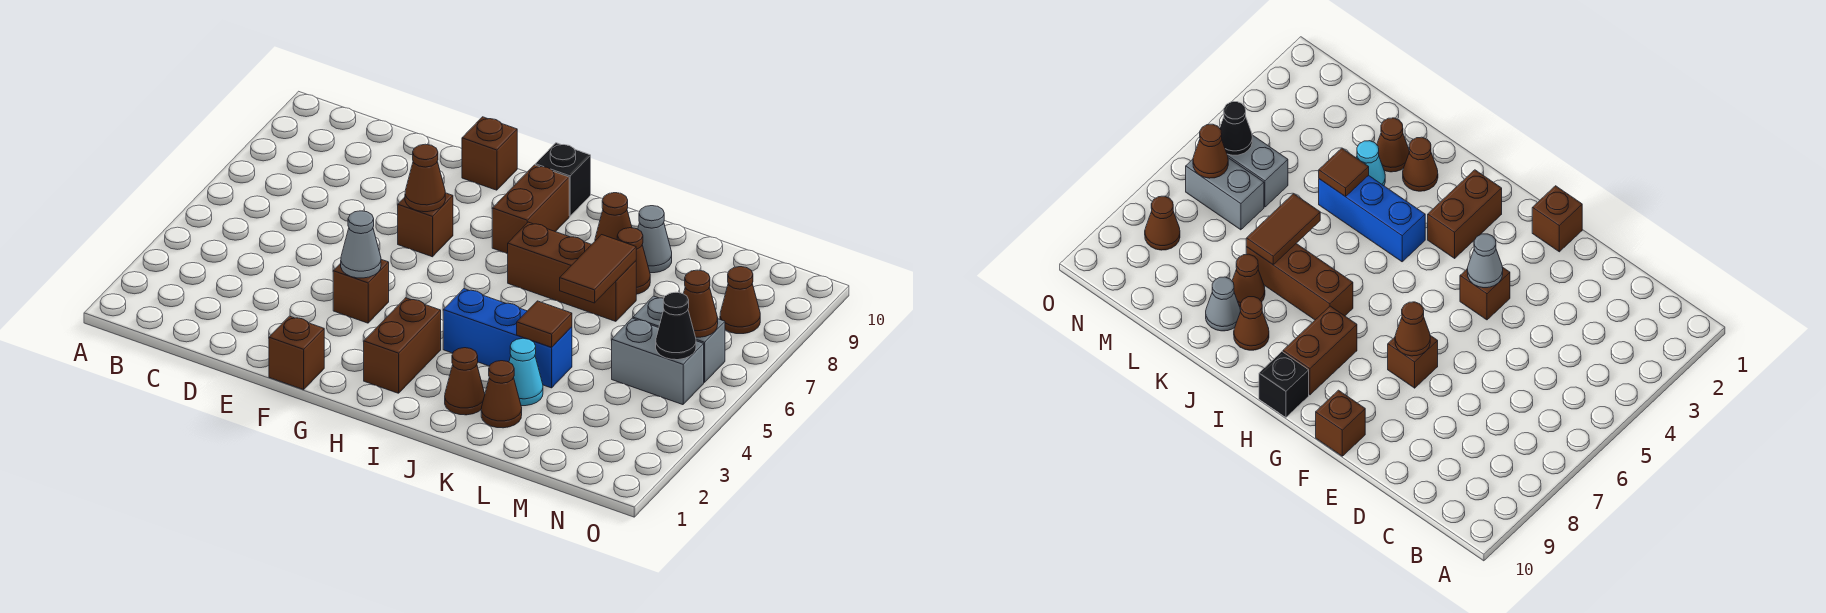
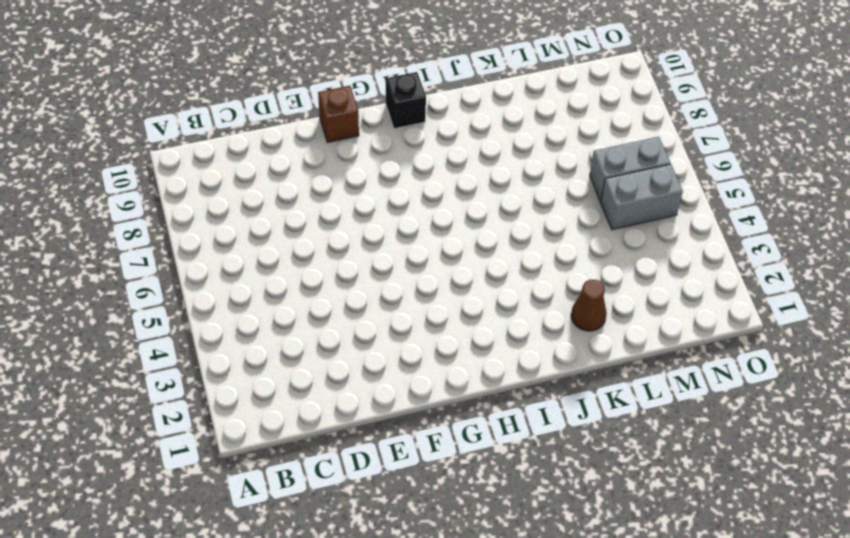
none -> brown 1x1 brick [269,316,324,390]
none -> brown 1x1 brick [333,259,389,323]
none -> brown 1x1 brick [398,193,453,257]

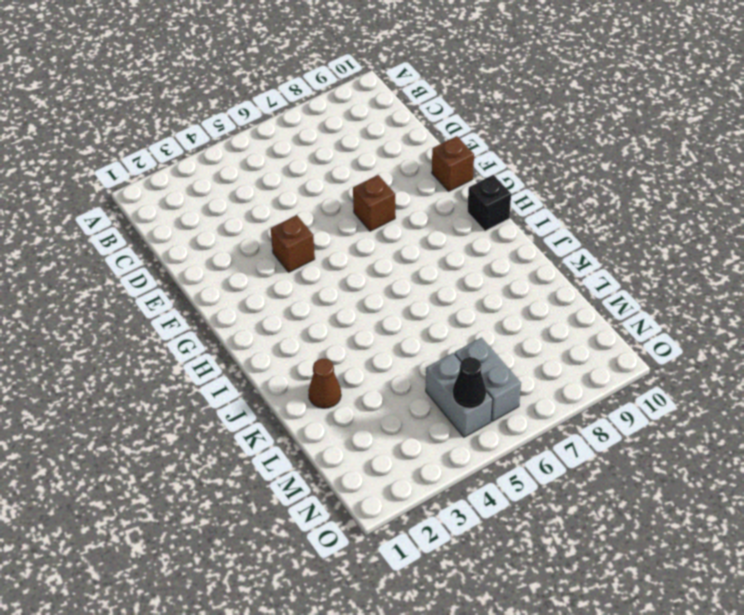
none -> brown 1x1 brick [269,316,324,390]
none -> brown 1x2 brick [364,298,441,393]
none -> brown 1x2 brick [492,165,569,254]

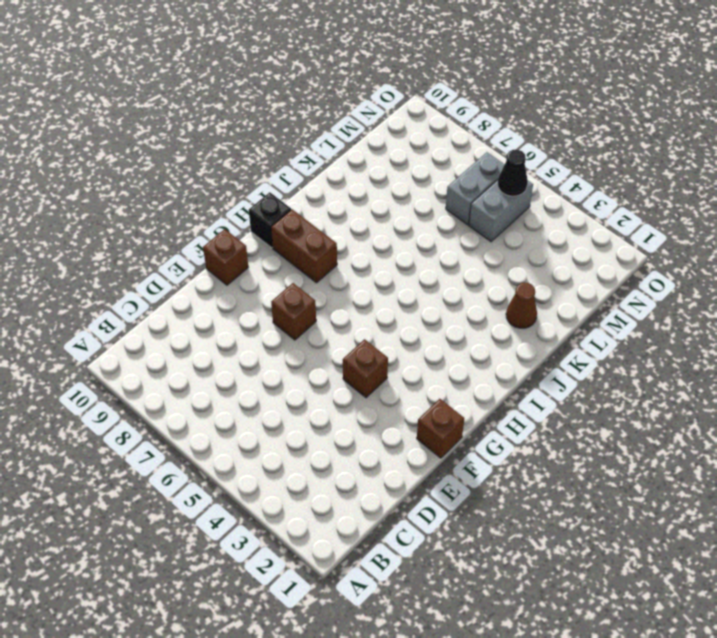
none -> brown 1x2 brick [364,298,441,393]
none -> blue 1x3 brick [443,289,572,388]
none -> brown 1x3 brick [508,222,636,321]

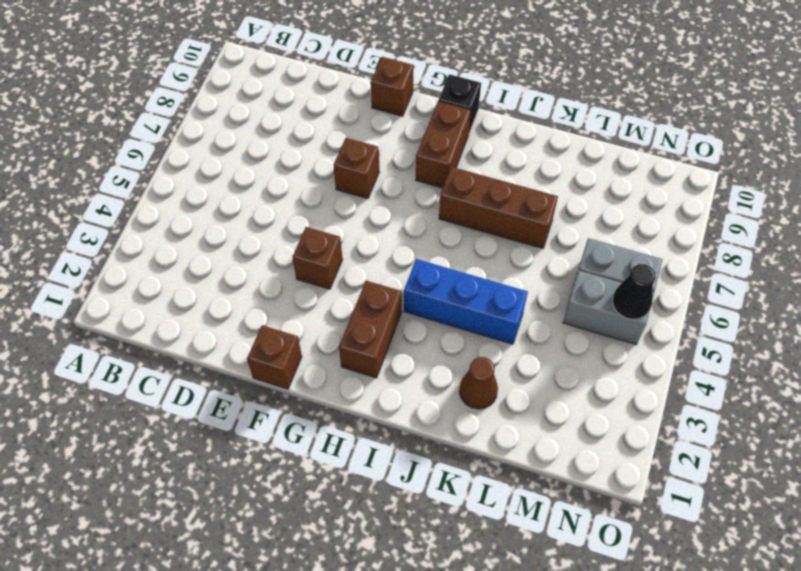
none -> brown 1x1 cone [445,348,485,415]
none -> brown 1x1 cone [595,193,632,241]
none -> cyan 1x1 cone [509,338,543,406]

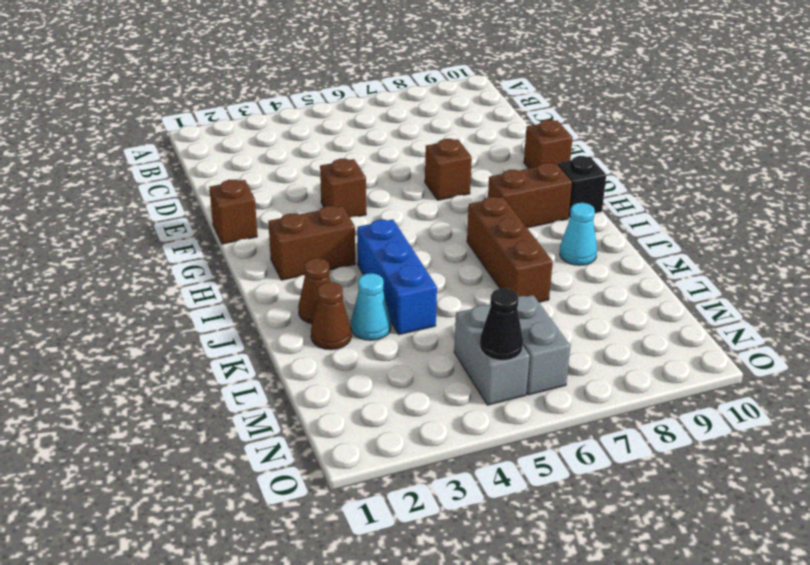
cyan 1x1 cone [560,203,597,265] -> brown 1x1 cone [595,193,632,241]
none -> brown 1x1 cone [617,228,650,294]
none -> grey 1x1 cone [638,206,672,273]
none -> brown 1x1 cone [720,267,760,334]

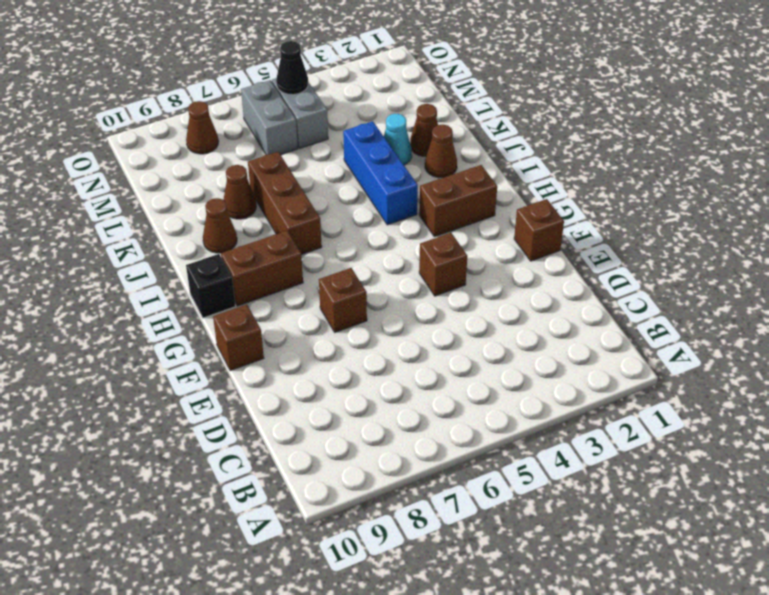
none -> grey 1x1 cone [638,206,672,273]
none -> grey 1x1 cone [341,211,381,278]
none -> brown 1x1 cone [405,144,445,212]

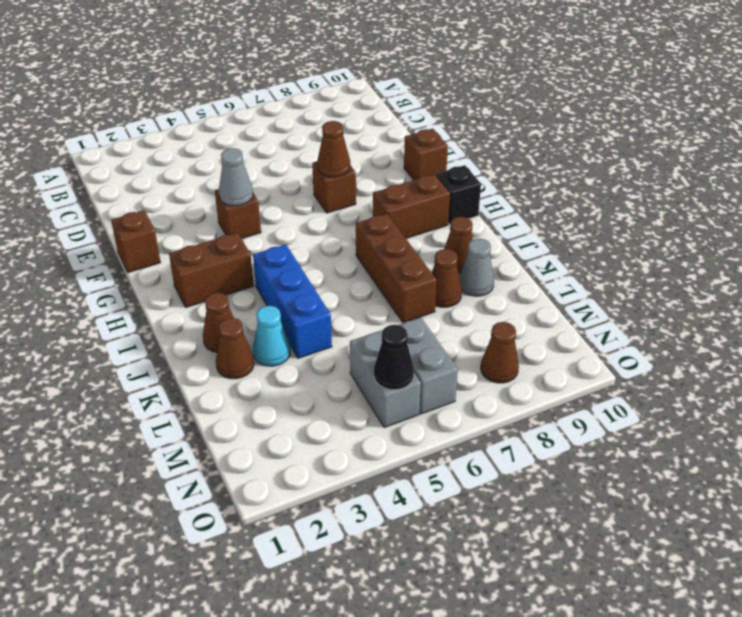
none -> brown 1x1 tile [517,301,572,347]
none -> brown 1x2 tile [560,235,636,303]
none -> brown 1x1 cone [684,270,718,337]

